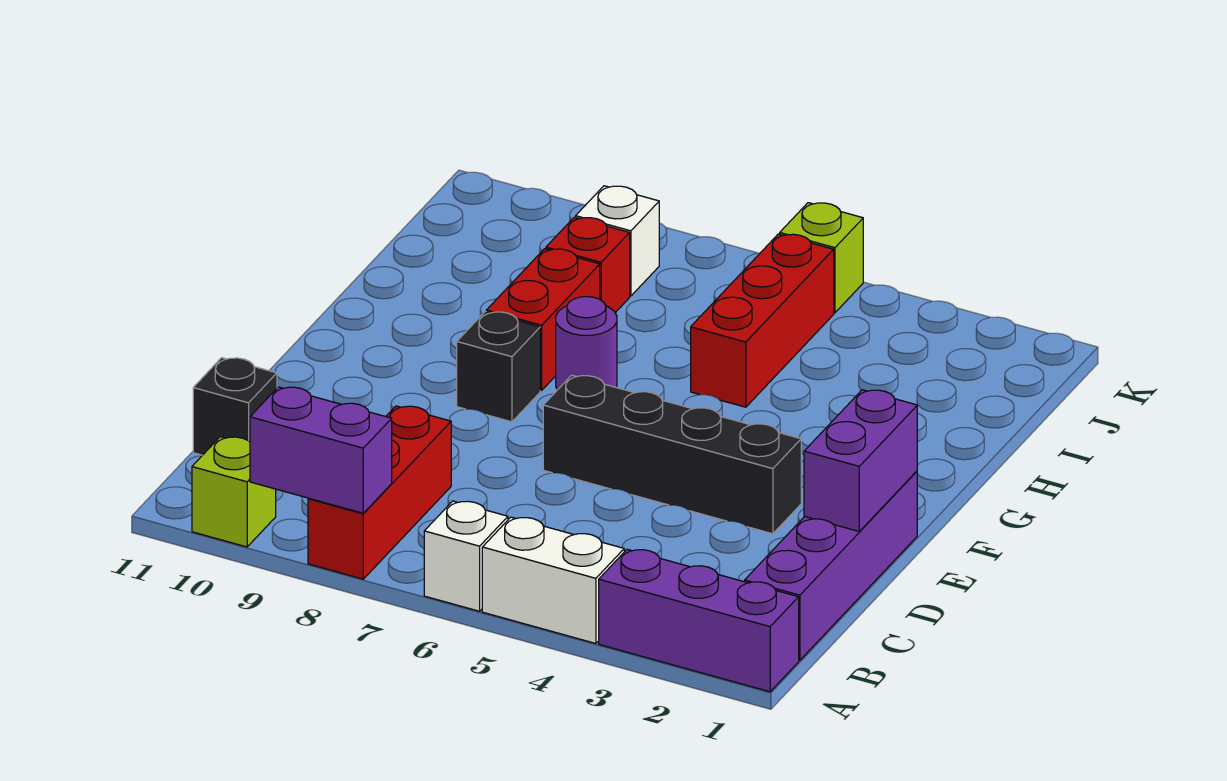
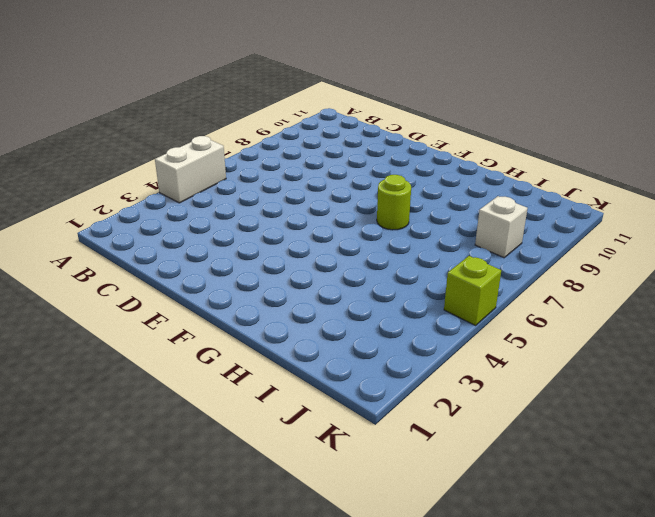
lime 1x1 round brick [377,175,411,230] -> purple 1x1 round brick [556,297,617,390]
none -> purple 1x3 brick [599,549,799,692]
none -> white 1x1 brick [424,501,508,611]
none -> red 1x3 brick [308,406,451,579]

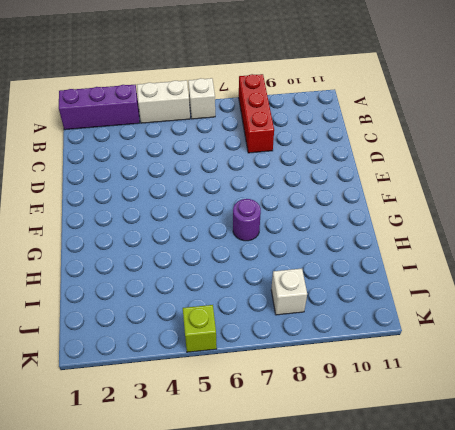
none -> lime 1x1 brick [192,437,276,547]
none -> purple 1x4 brick [745,471,917,660]
none -> black 1x1 brick [193,358,277,455]

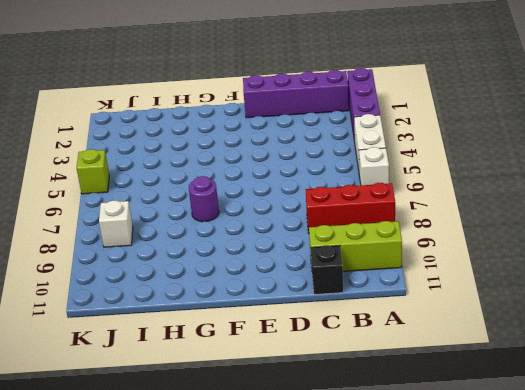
lime 1x3 brick [309,221,402,271] -> lime 1x1 brick [192,437,276,547]
none -> black 1x4 brick [543,375,801,534]
none -> black 1x1 brick [457,312,540,422]
none -> red 1x2 brick [486,249,600,390]

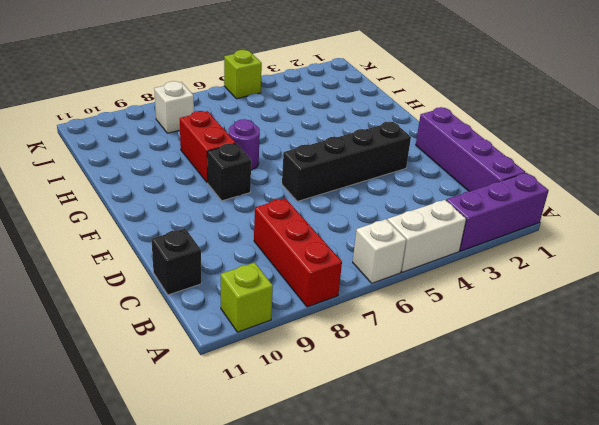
none -> red 1x3 brick [691,234,834,407]
none -> red 1x1 brick [546,217,630,313]
none -> purple 1x2 brick [250,387,392,513]

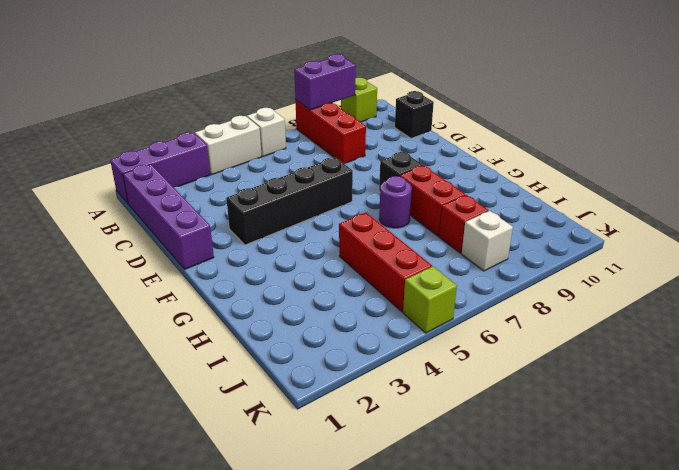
none -> purple 1x2 brick [804,390,917,531]

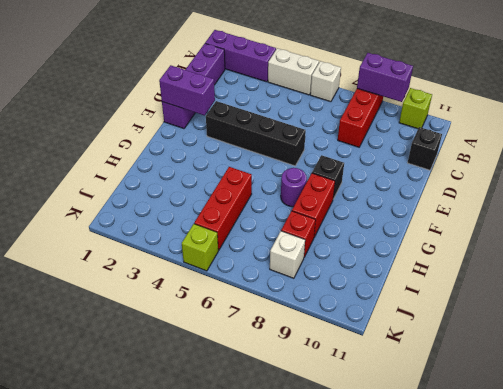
purple 1x2 brick [159,65,215,115] -> purple 1x2 brick turned to [804,390,917,531]

